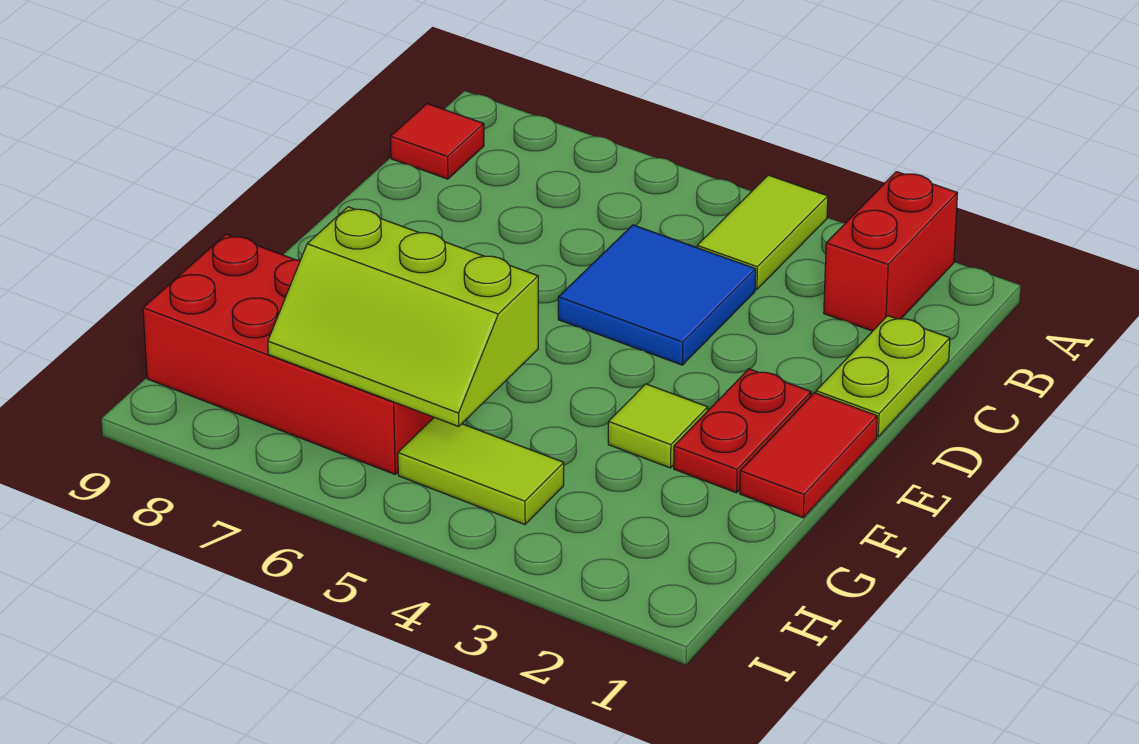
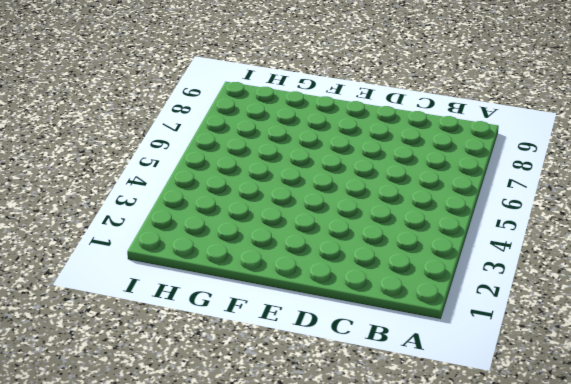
none -> red 1x2 brick [824,172,957,331]
none -> lime 1x2 tile [697,175,828,290]

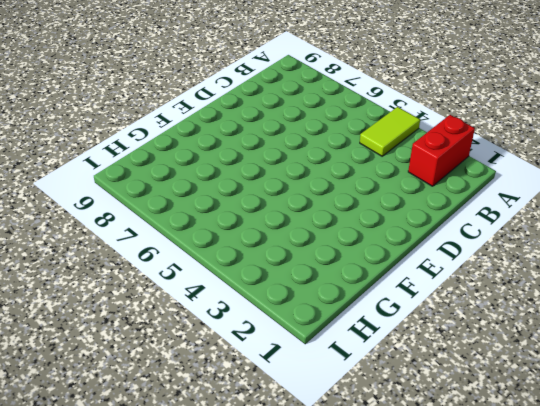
none -> red 1x1 tile [391,104,484,179]
none -> lime 1x2 plate [816,316,950,437]

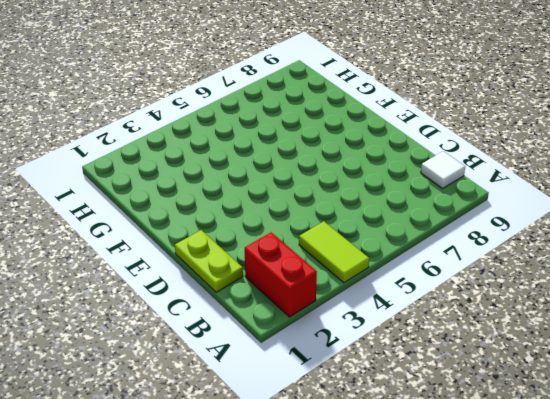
white 1x1 tile [421,151,465,189] -> red 1x1 tile [391,104,484,179]
none -> blue 2x2 tile [558,225,756,365]
none -> red 1x2 tile [740,393,877,518]

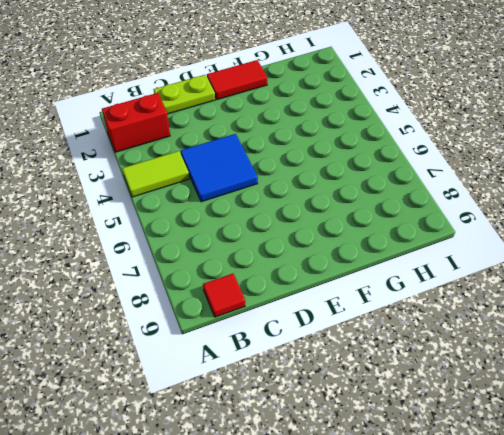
none -> red 1x2 plate [674,369,811,493]
none -> lime 1x1 tile [608,384,708,468]

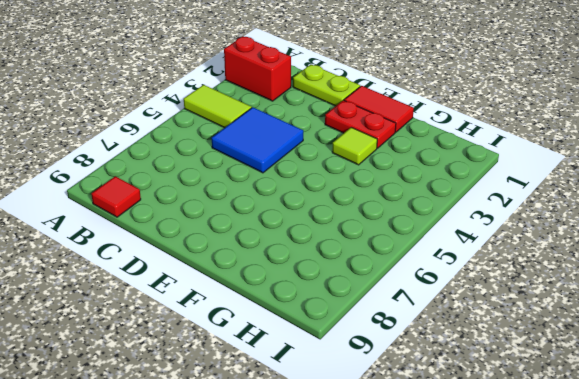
none -> red 2x4 brick [143,234,434,474]
none -> lime 1x2 tile [398,417,564,524]

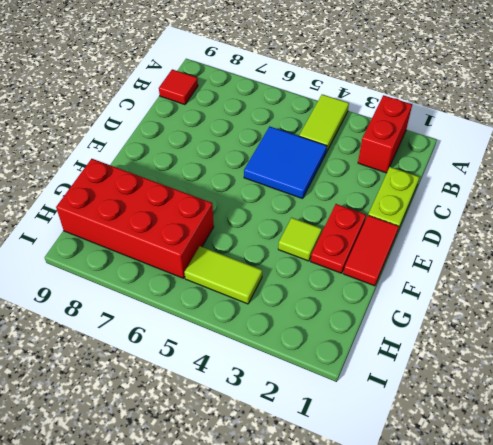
none -> lime 2x3 slope [268,207,538,426]

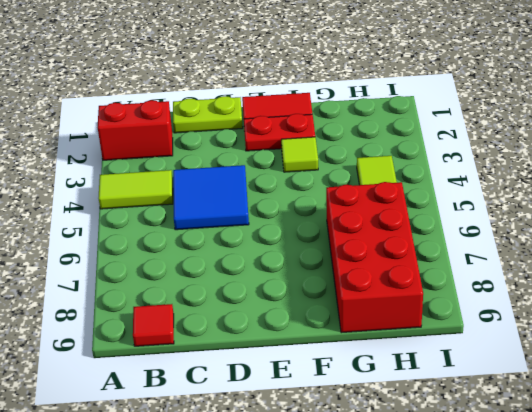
none -> lime 2x3 slope [268,207,538,426]

